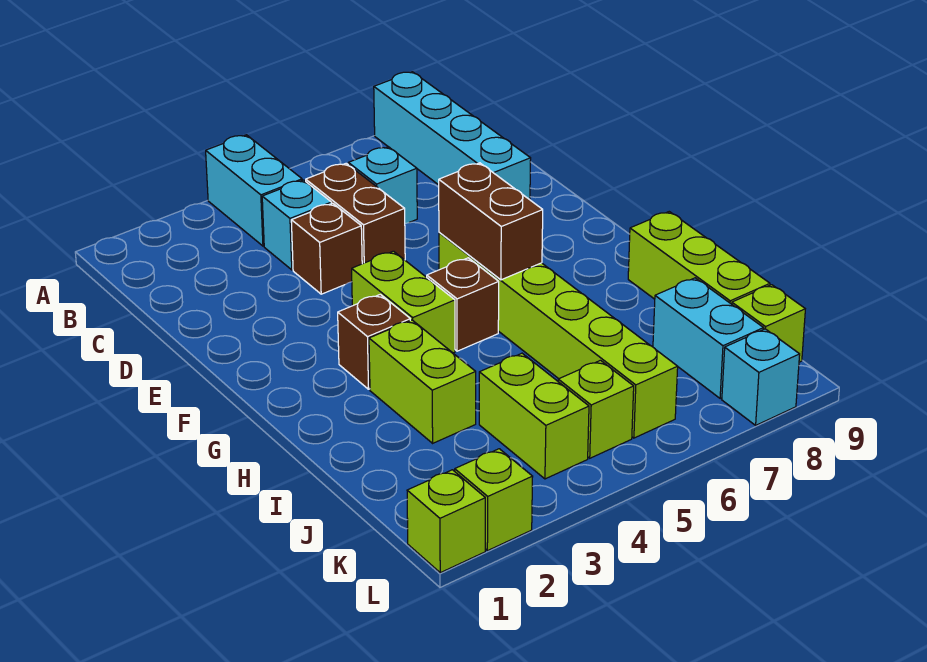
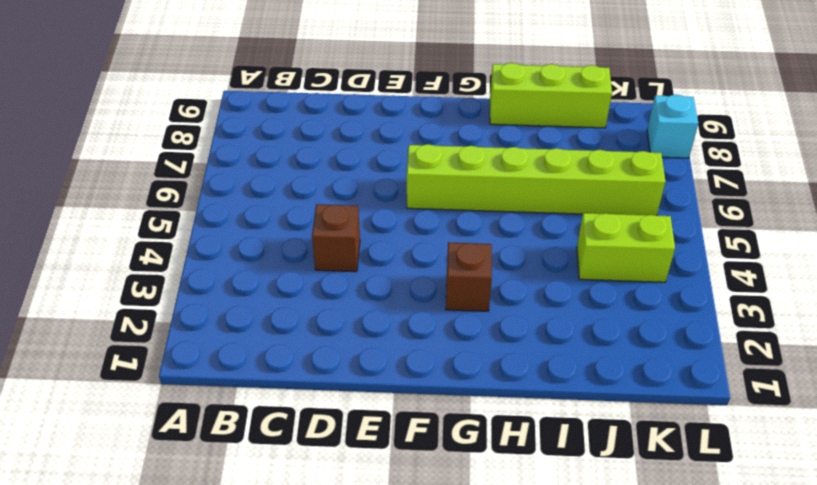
none -> cyan 1x2 brick [206,135,302,246]
none -> cyan 1x4 brick [374,72,531,200]
none -> cyan 1x1 brick [262,180,332,270]

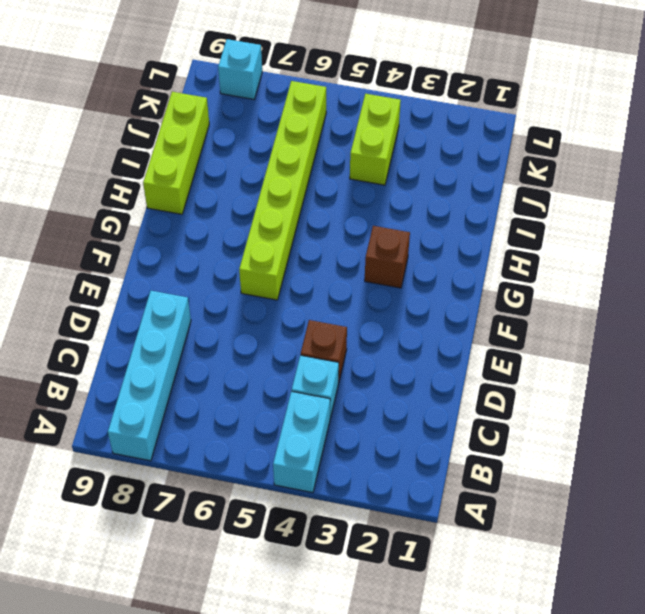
none -> brown 1x2 brick [306,163,405,264]
none -> cyan 1x1 brick [348,147,417,224]
none -> lime 1x2 brick [352,251,455,353]

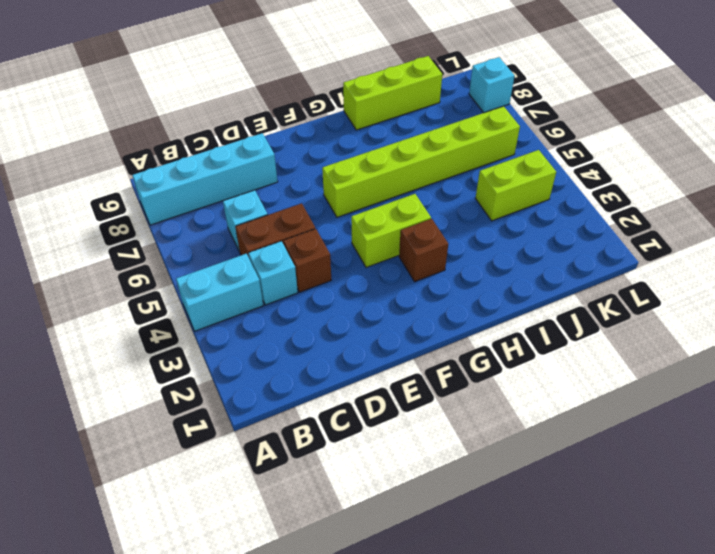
none -> brown 1x1 brick [427,258,499,351]
none -> lime 1x2 brick [369,320,476,443]
none -> cyan 1x2 brick [653,278,763,399]

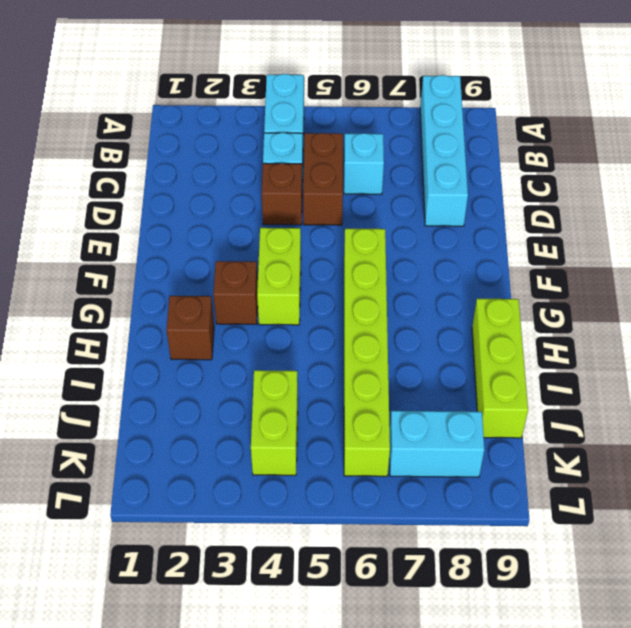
brown 1x1 brick [167,296,214,360] -> brown 1x1 brick moved to [427,258,499,351]
cyan 1x2 brick [389,411,484,477] -> cyan 1x2 brick turned to [653,278,763,399]
none -> lime 1x2 brick [369,320,476,443]
none -> lime 1x1 brick [558,360,634,458]
none -> lime 1x1 brick [732,285,805,362]

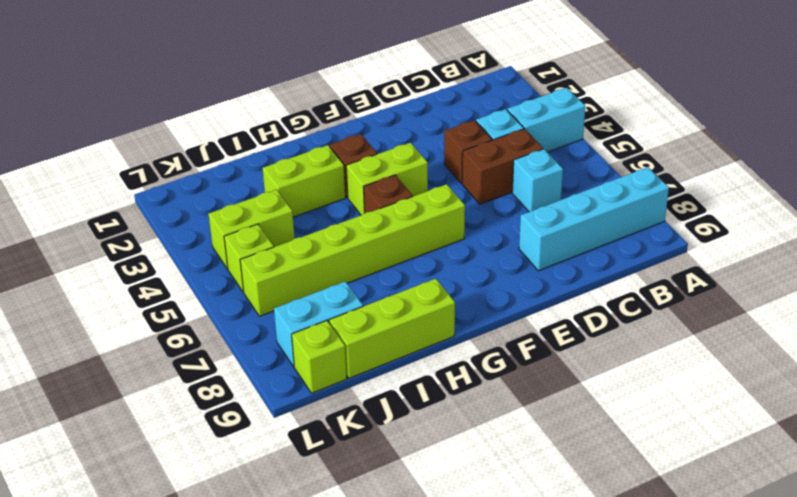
none -> lime 1x1 brick [407,470,485,573]
none -> lime 1x1 brick [455,449,533,551]
none -> cyan 1x1 brick [722,329,800,425]

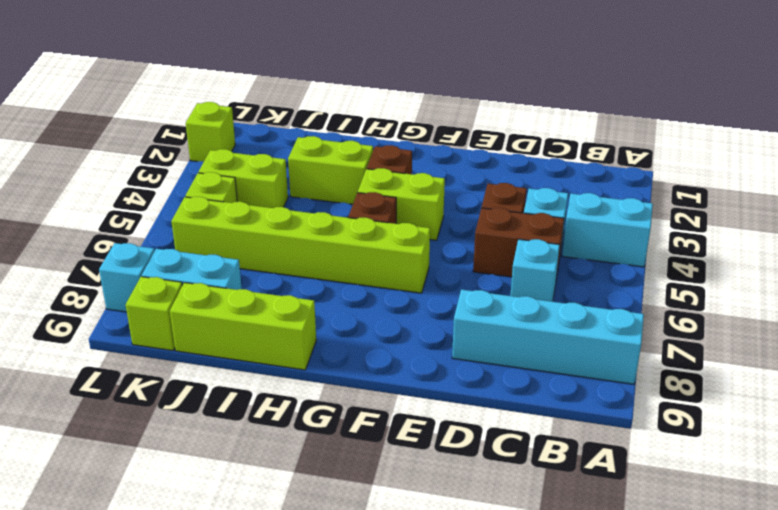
none -> lime 1x1 brick [407,470,485,573]
none -> brown 1x2 brick [439,163,543,280]

